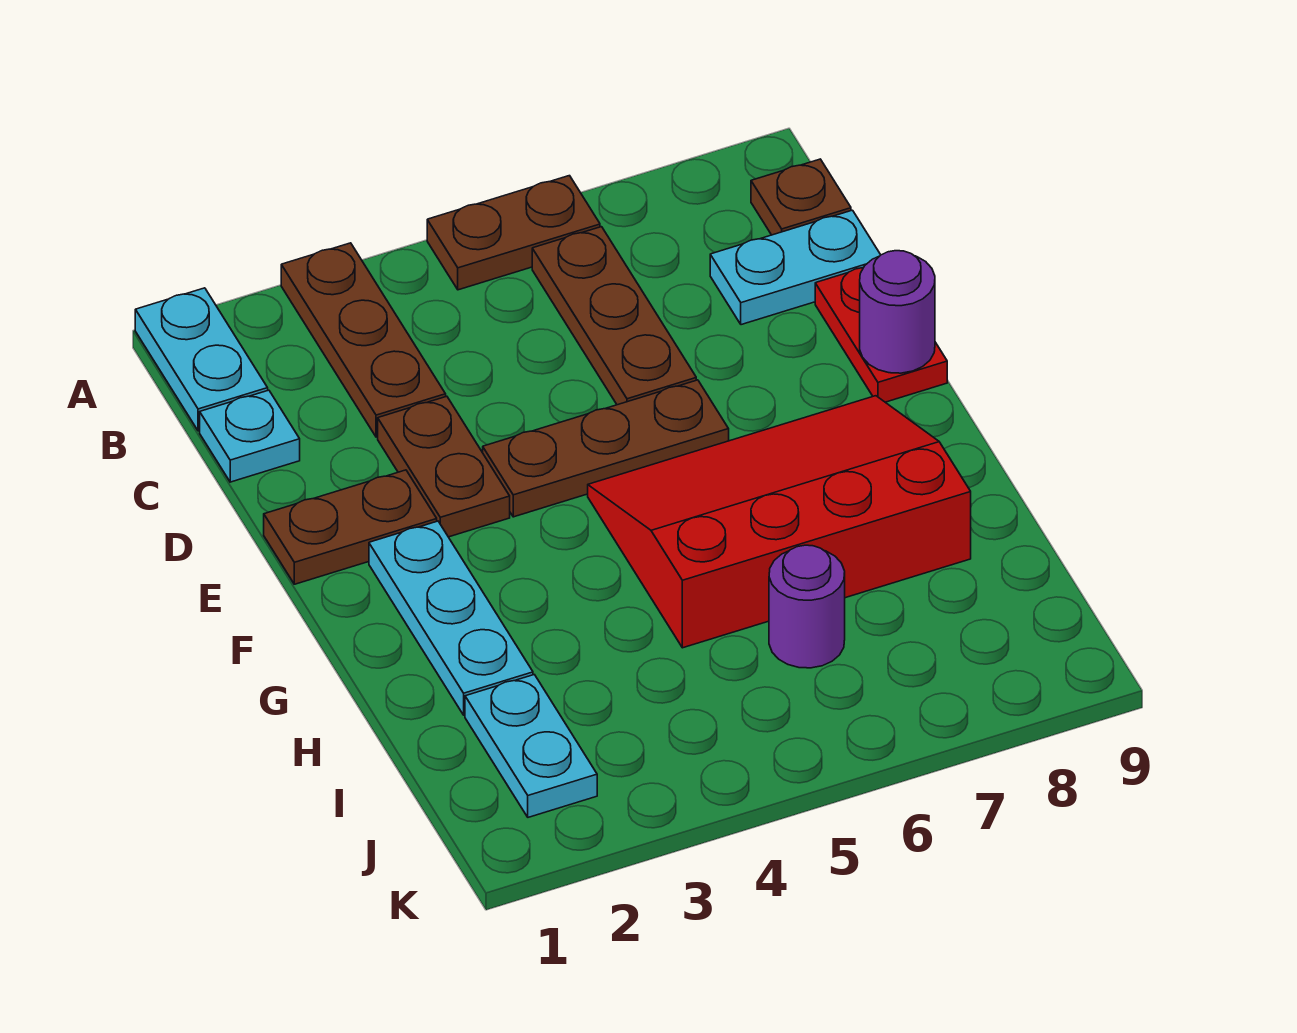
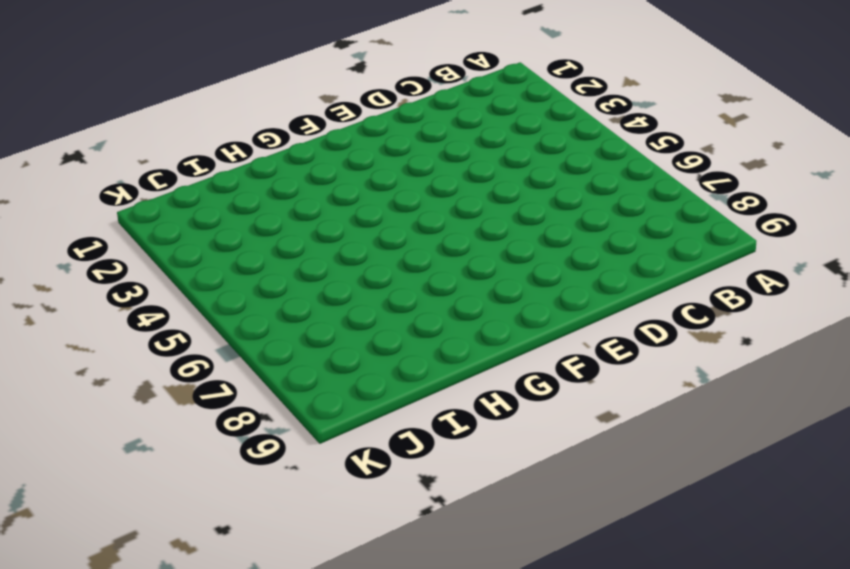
none -> cyan 1x2 plate [135,288,268,431]
none -> brown 1x3 plate [281,243,446,437]
none -> brown 1x2 plate [427,176,600,290]

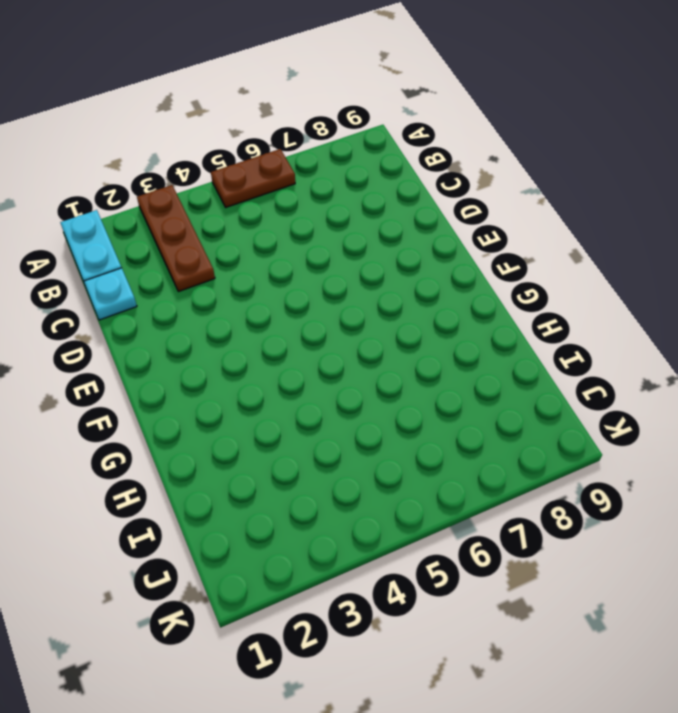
none -> brown 1x3 plate [532,227,696,405]
none -> brown 1x1 plate [751,159,851,235]
none -> cyan 1x2 plate [710,210,880,325]

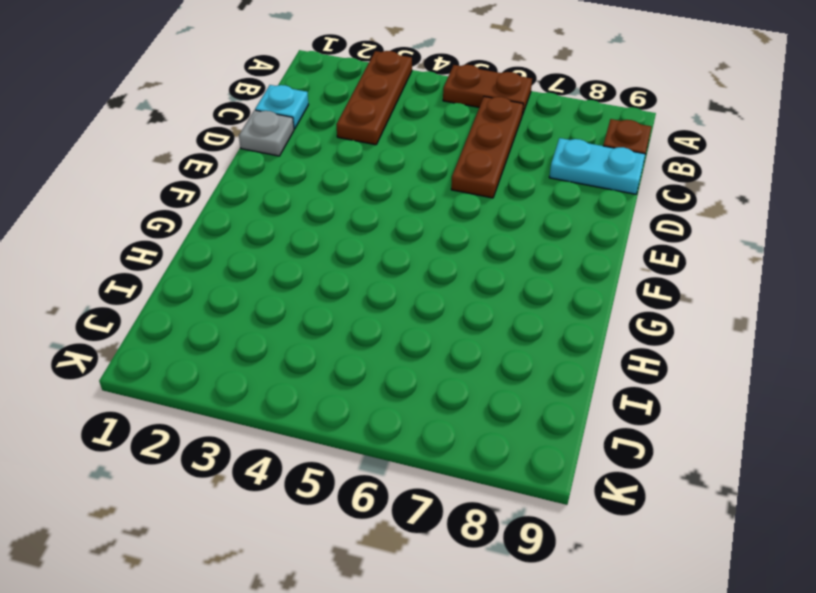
grey 1x1 plate [239,110,294,156] -> none
none -> cyan 1x2 plate [135,288,268,431]
none -> brown 1x2 plate [378,396,510,537]
none -> red 1x2 plate [815,268,947,402]

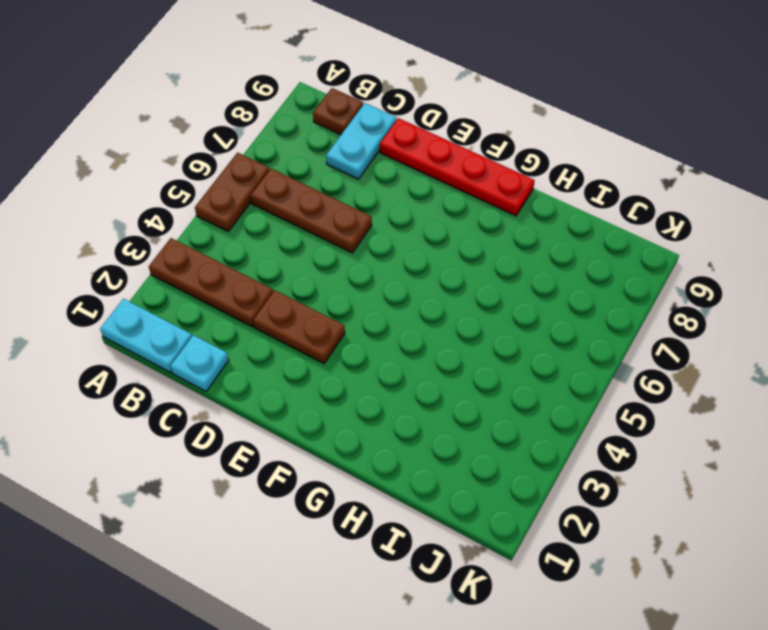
red 1x4 plate [380,118,535,216] -> red 1x2 plate [815,268,947,402]
none -> brown 1x2 plate [264,470,437,584]
none -> brown 1x3 plate [483,380,729,517]
none -> cyan 1x3 plate [369,521,533,715]

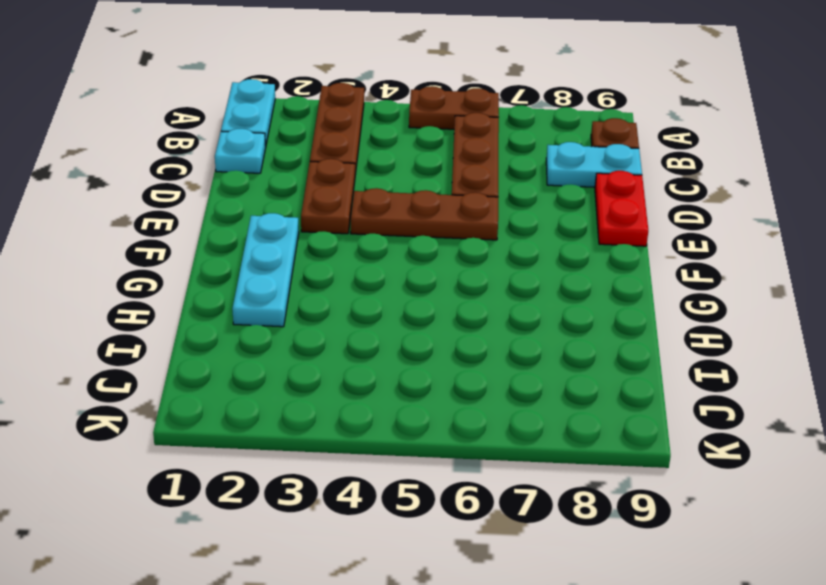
none -> brown 1x2 plate [264,470,437,584]
none -> red 3x4 slope [588,396,971,648]
none -> cyan 1x2 plate [465,675,597,817]

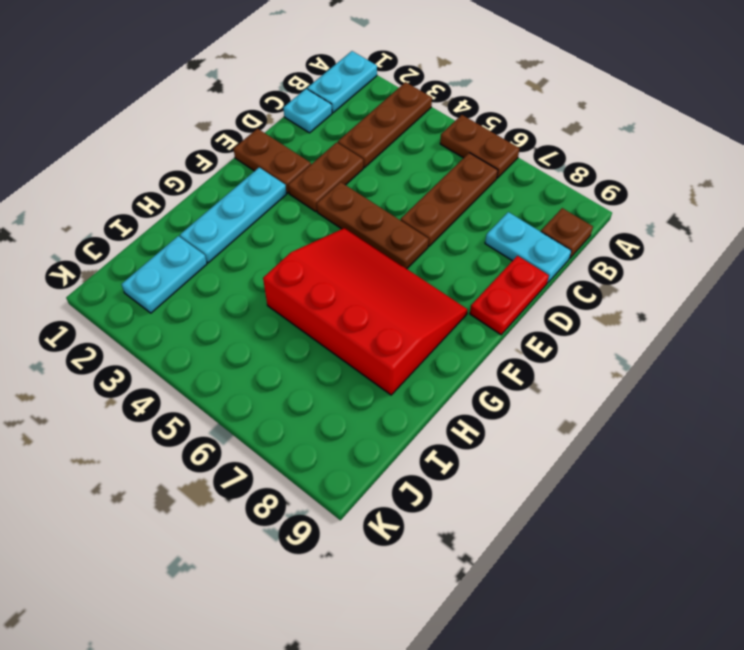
none -> purple 1x1 round brick [769,545,845,668]
none -> purple 1x1 round brick [860,251,935,373]

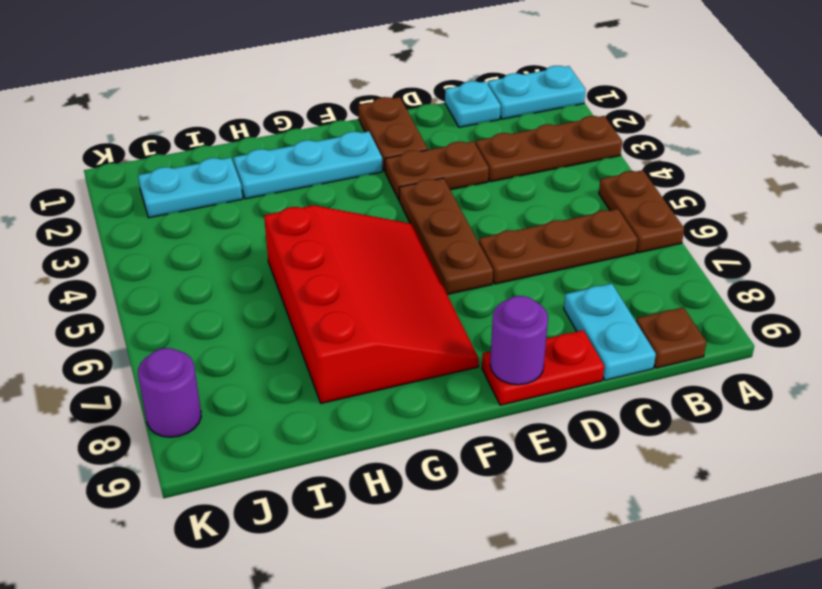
purple 1x1 round brick [138,348,201,437] -> purple 1x1 round brick moved to [769,545,845,668]

